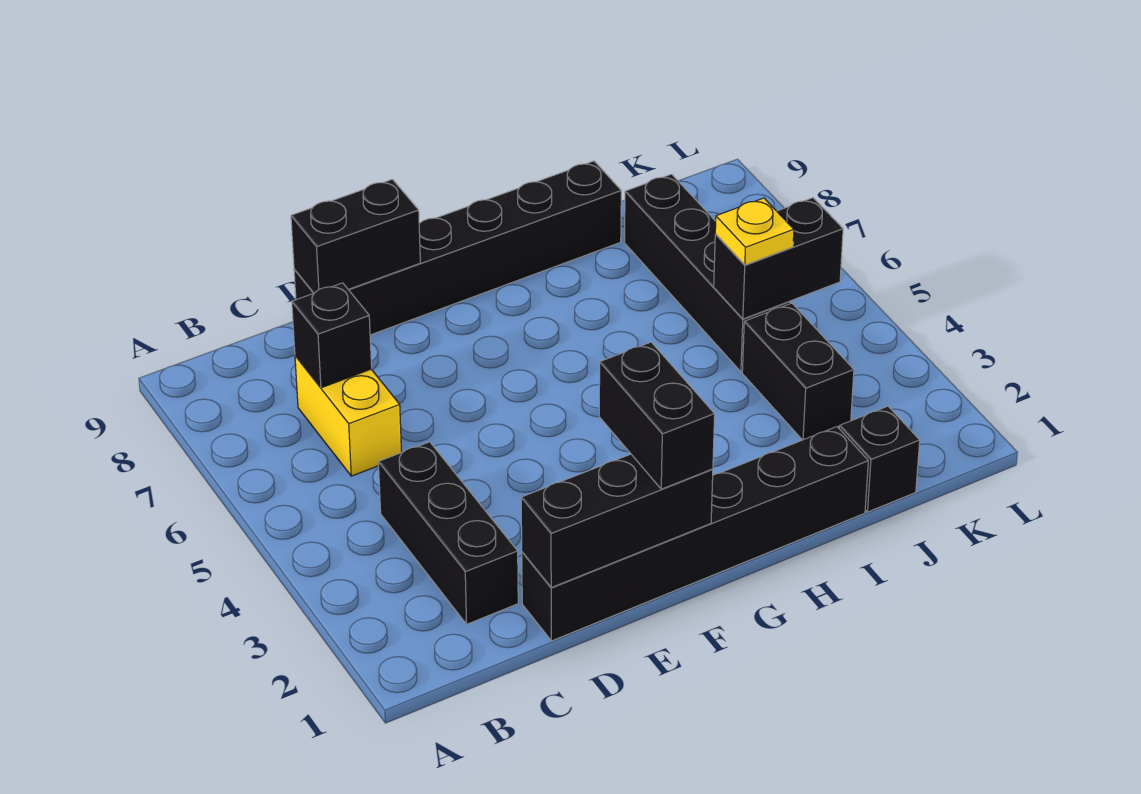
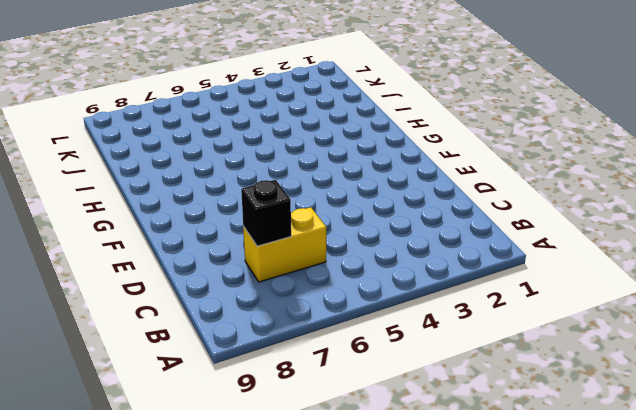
none -> black 1x3 brick [378,442,518,624]
none -> black 1x6 brick [522,427,868,641]
none -> black 1x6 brick [294,161,621,335]

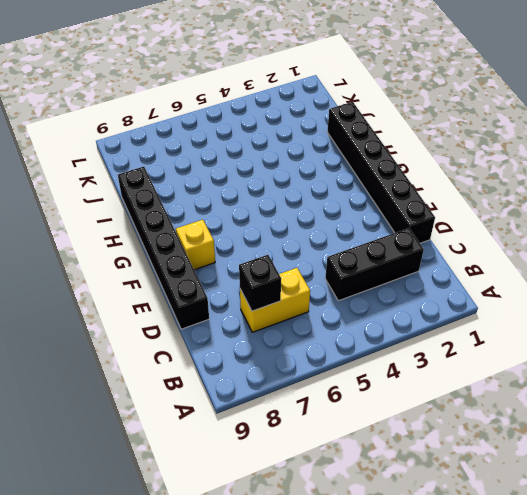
yellow 1x1 brick [176,220,215,270] -> none
none -> black 1x1 brick [839,406,920,512]
none -> black 1x2 brick [742,303,854,440]
none -> black 1x4 brick [624,174,790,372]

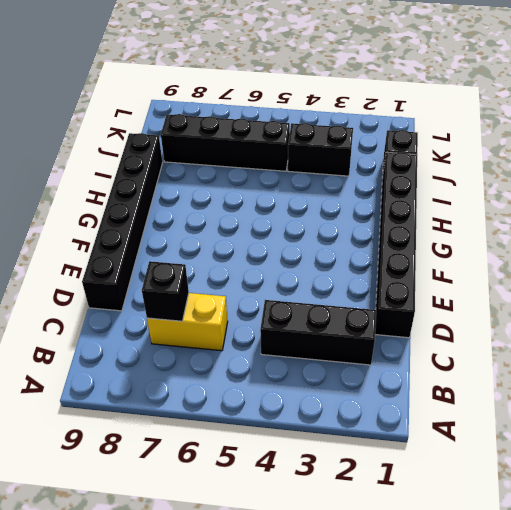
none -> black 1x3 brick [521,454,713,588]
none -> black 1x2 brick [291,179,420,293]
none -> black 1x2 brick [714,198,843,319]

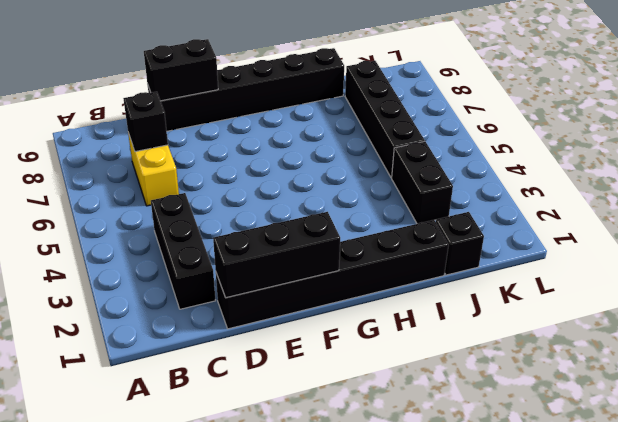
none -> black 1x2 brick [714,198,843,319]
none -> black 1x2 brick [599,342,715,489]
none -> yellow 1x1 plate [715,198,794,265]

